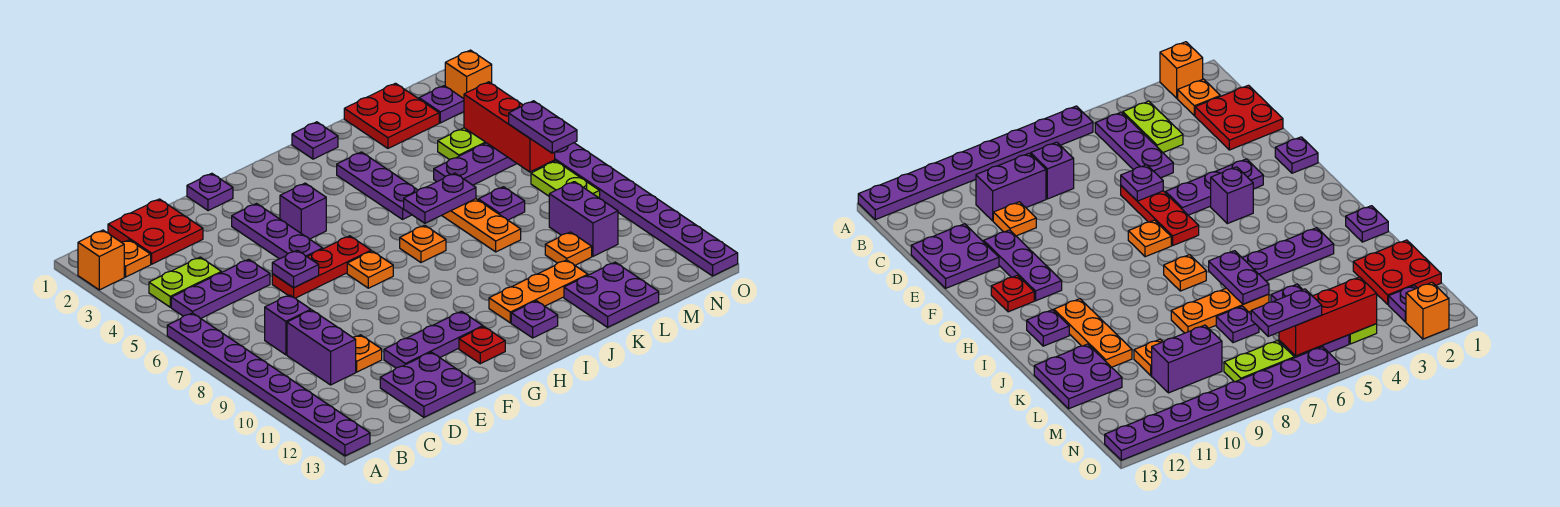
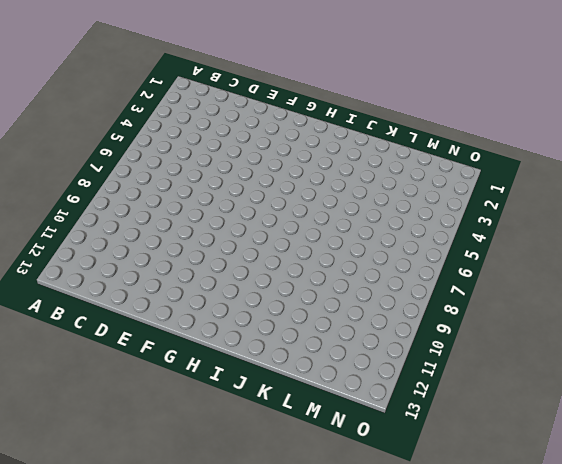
none -> orange 1x1 brick [78,230,124,290]
none -> purple 1x8 plate [167,313,370,456]
none -> orange 1x1 plate [122,240,151,277]
none -> lime 1x2 plate [149,257,221,307]

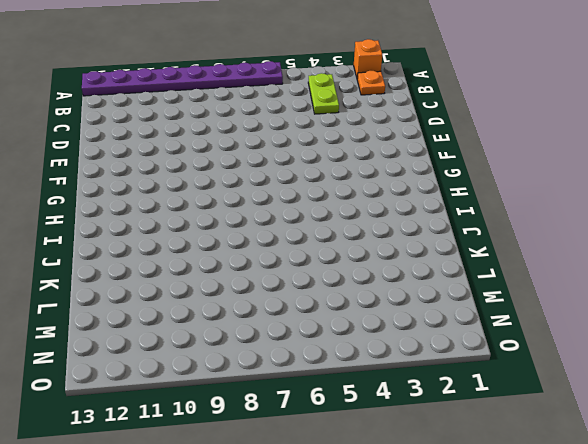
none -> purple 1x3 plate [171,259,270,318]
none -> red 2x2 plate [108,199,203,264]
none -> purple 1x1 brick [265,295,311,355]
none -> purple 1x2 brick [287,310,356,385]

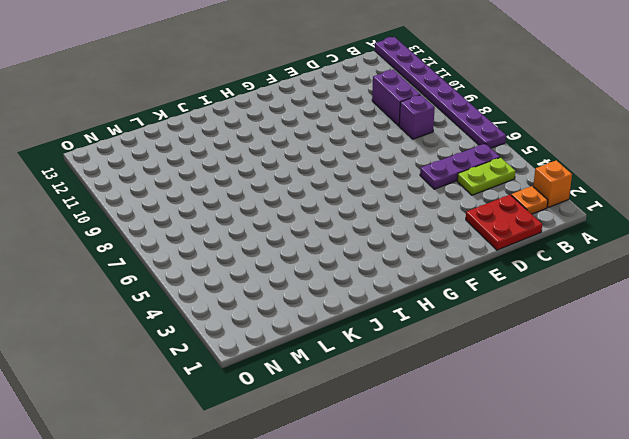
none -> orange 1x1 plate [353,335,382,372]
none -> purple 2x2 plate [380,352,475,417]
none -> red 1x3 plate [272,236,371,298]
none -> purple 1x3 plate [384,311,483,368]

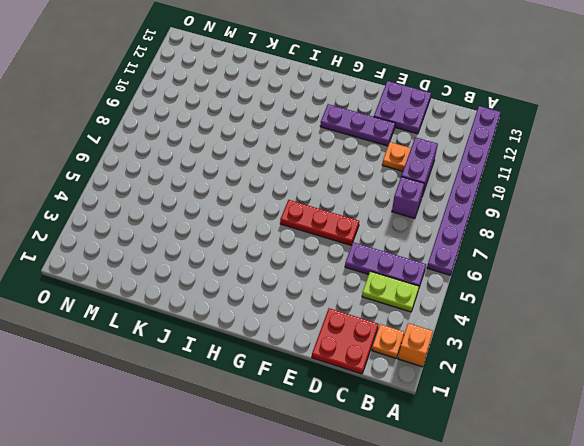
none -> purple 1x1 plate [187,173,233,211]
none -> purple 1x3 plate [232,204,323,259]
none -> purple 1x1 brick [280,183,326,239]
none -> orange 1x1 plate [347,251,393,288]

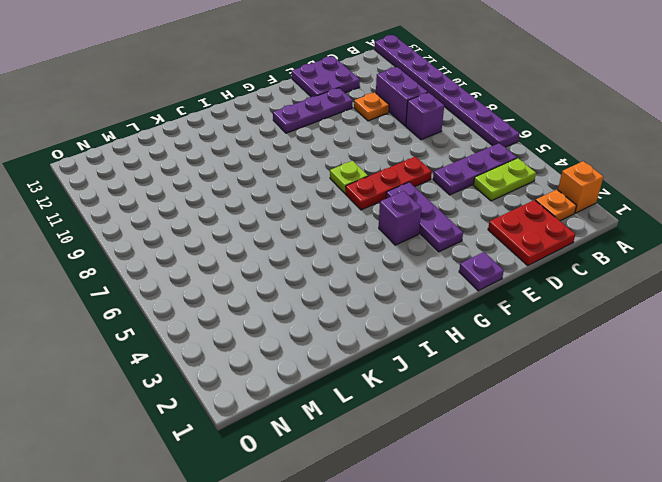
lime 1x1 plate [330,161,368,193] -> orange 1x1 plate [347,251,393,288]
none -> red 1x1 plate [459,327,505,364]
none -> orange 1x1 plate [400,225,446,262]
none -> orange 1x3 plate [489,260,588,323]
none -> purple 1x1 plate [511,301,558,338]

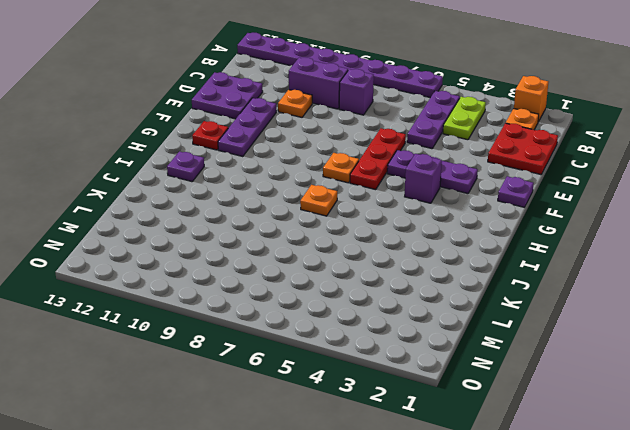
none -> orange 1x3 plate [489,260,588,323]
none -> purple 1x1 plate [292,122,338,159]
none -> purple 1x3 plate [337,152,418,219]
none -> orange 1x3 plate [442,199,521,252]

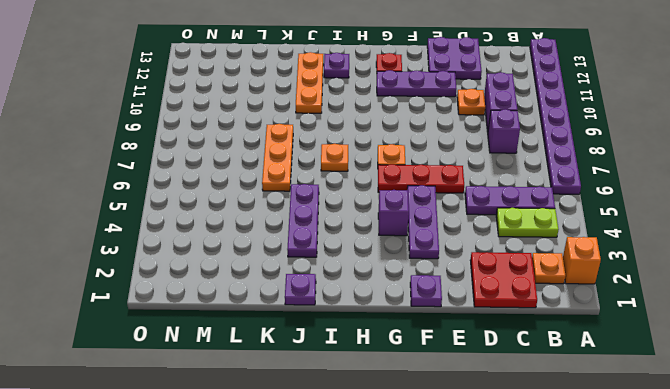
orange 1x3 plate [296,52,323,113] -> orange 1x3 plate turned to [489,260,588,323]
none -> purple 2x2 plate [564,262,659,327]
none -> red 2x2 plate [344,83,439,148]
none -> purple 1x3 plate [434,143,517,185]
none -> purple 1x1 plate [478,187,525,220]

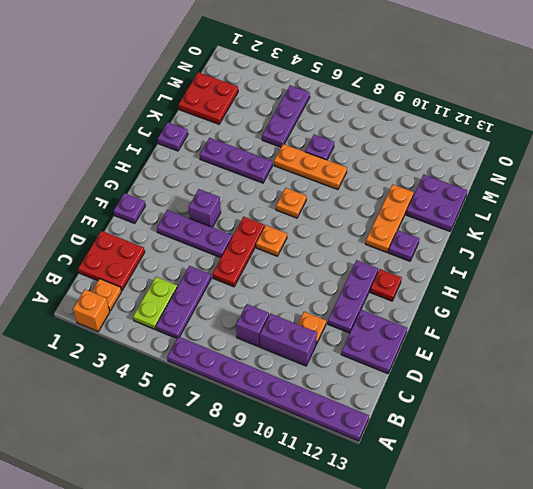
none -> orange 1x1 plate [545,232,592,265]
none -> lime 1x2 plate [438,128,486,160]
none -> purple 1x2 brick [549,182,618,256]
none -> purple 1x1 plate [419,86,464,123]

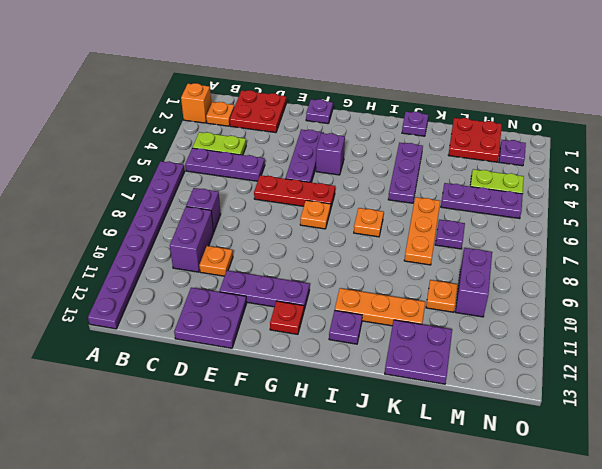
none -> lime 1x2 plate [531,161,600,198]
none -> orange 1x1 brick [445,50,492,99]
none -> purple 1x8 plate [549,143,738,276]
none -> purple 1x1 plate [272,250,319,288]

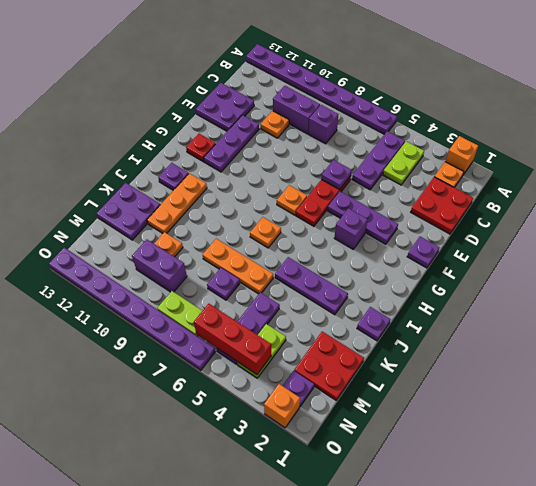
none -> purple 1x2 plate [404,173,476,223]
none -> purple 1x2 plate [509,101,577,153]

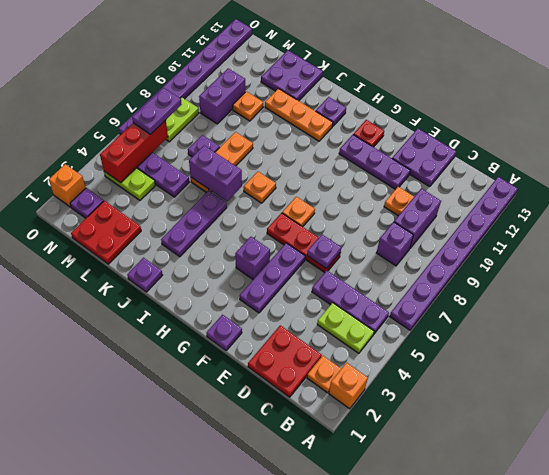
purple 1x2 brick [189,146,242,201] -> purple 1x2 plate [404,173,476,223]

